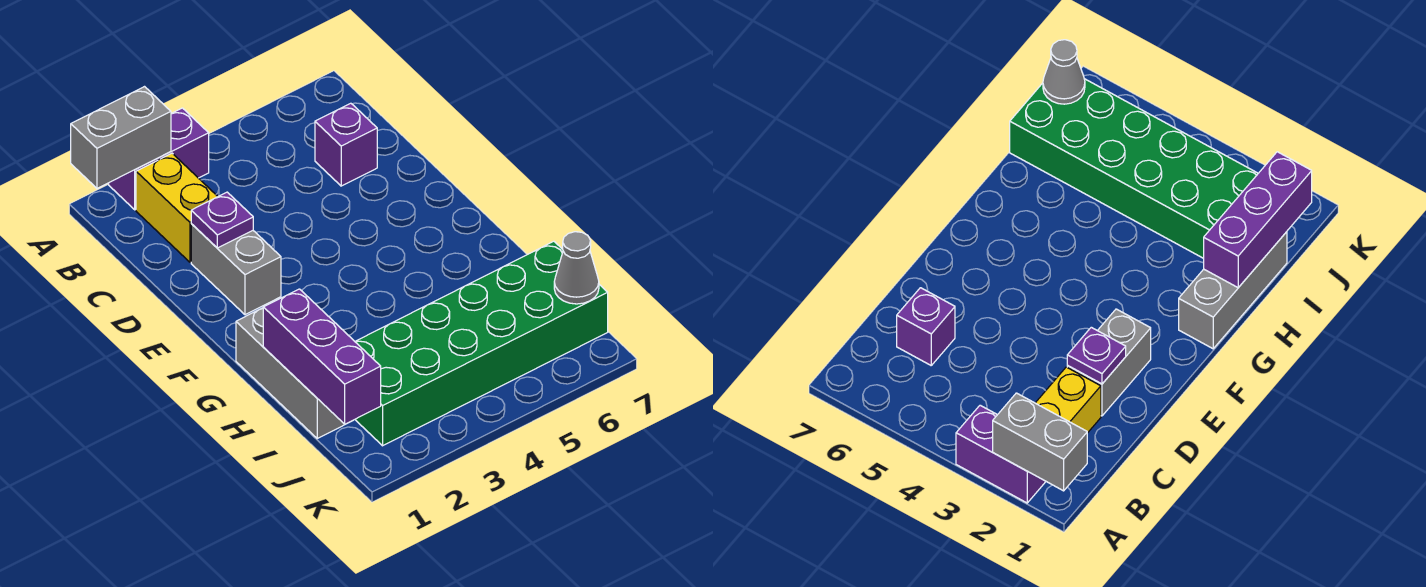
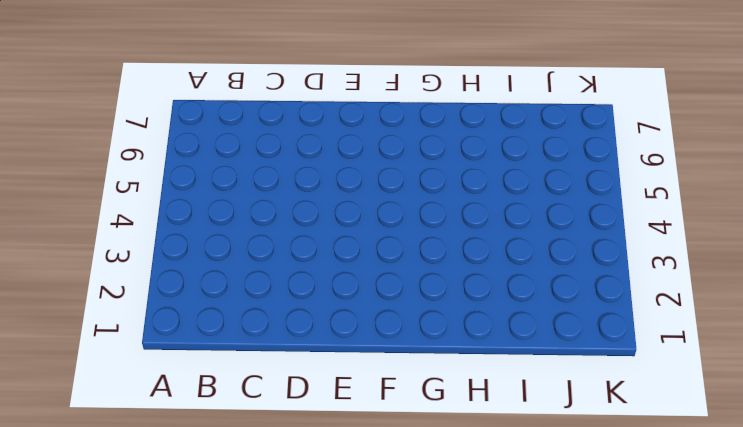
none -> purple 1x2 brick [109,108,209,210]
none -> yellow 1x2 brick [136,153,218,262]

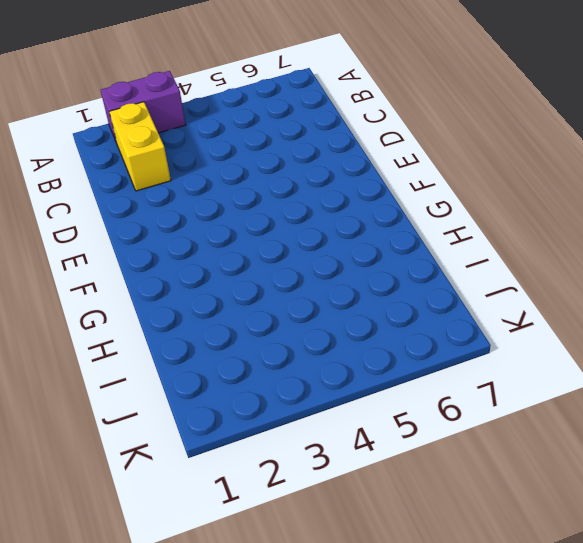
none -> purple 1x1 brick [315,103,377,186]
none -> grey 1x2 brick [191,224,281,315]

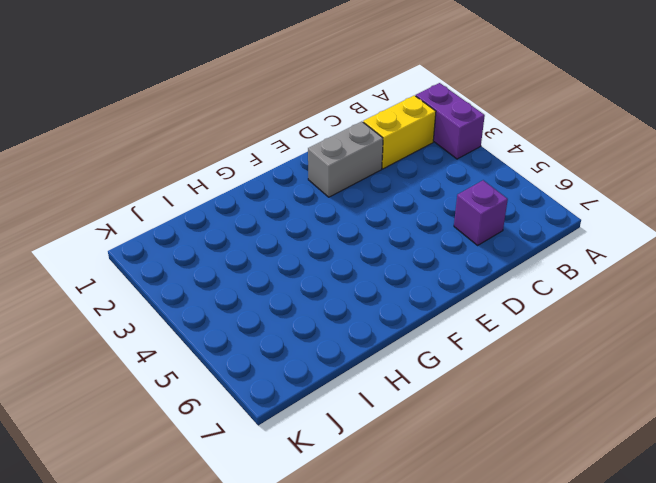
none -> grey 1x3 brick [236,308,345,438]
none -> green 2x6 brick [355,241,608,446]

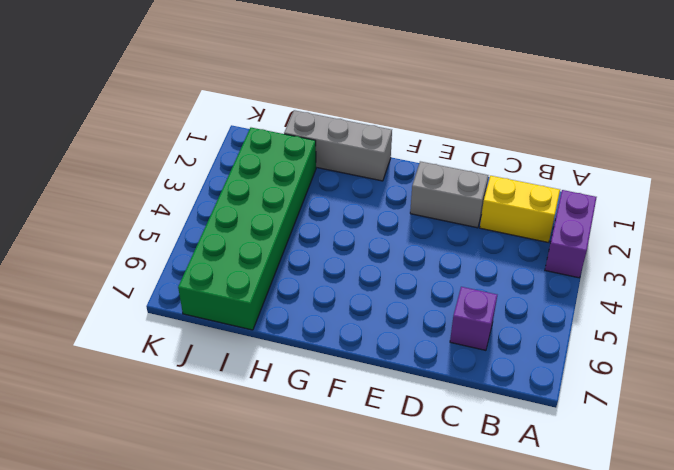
none -> grey 1x2 brick [71,87,171,188]
none -> purple 1x1 plate [191,192,253,248]

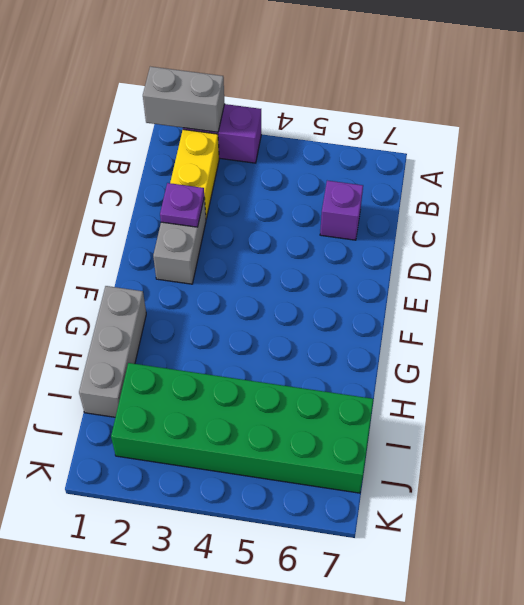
none -> purple 1x3 brick [263,289,381,424]
none -> grey 1x1 cone [554,232,599,304]

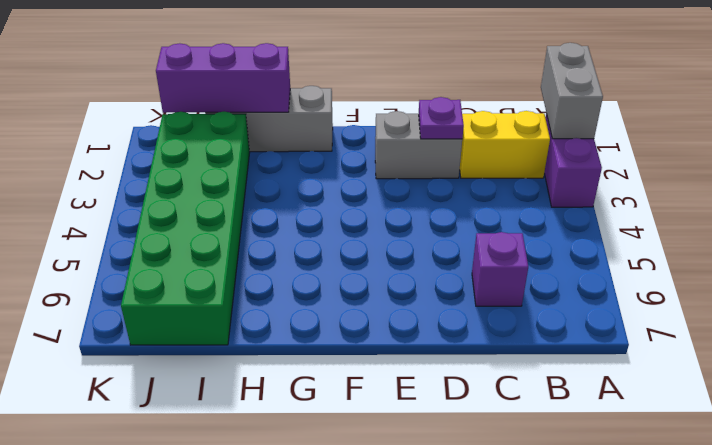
none -> grey 1x1 cone [554,232,599,304]

